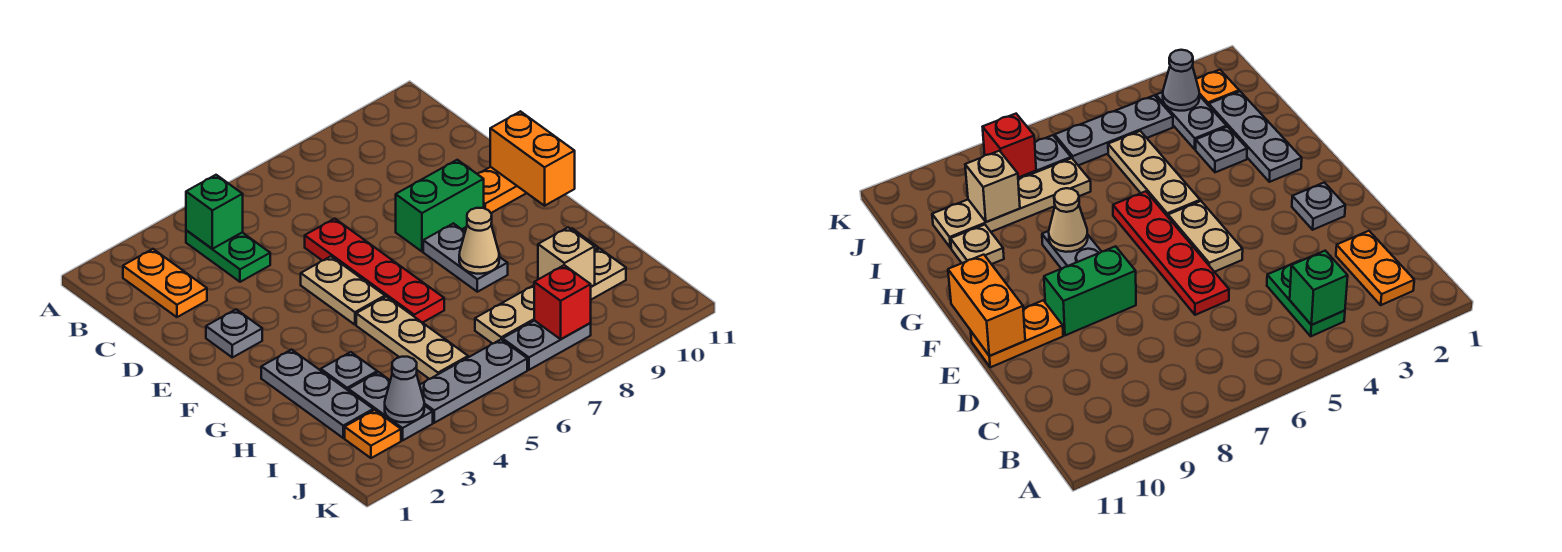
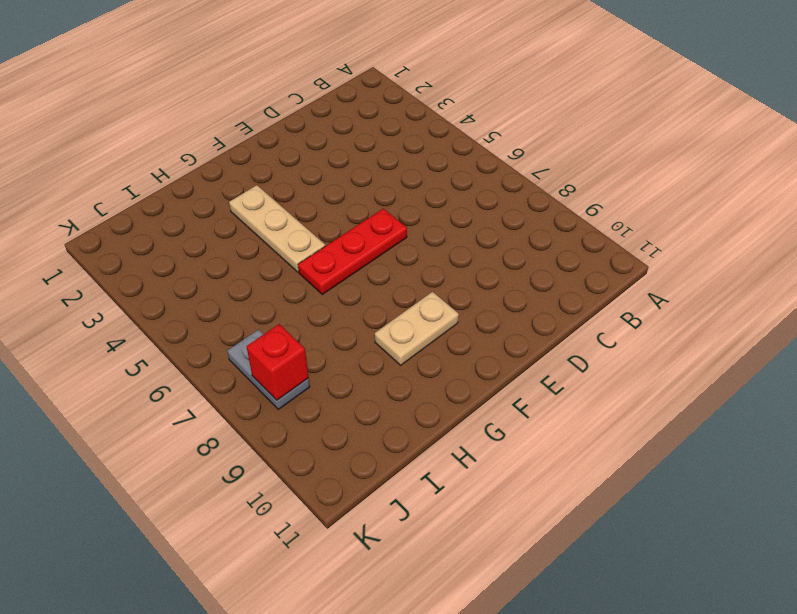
red 1x3 plate [298,209,407,294] -> red 1x4 plate [305,219,444,323]
tan 1x2 plate [375,292,459,365] -> tan 1x2 plate moved to [301,256,385,325]
tan 1x3 plate [229,185,325,272] -> tan 1x3 plate turned to [356,297,468,379]
none -> orange 1x2 plate [123,249,207,317]
none -> green 1x2 plate [186,230,270,282]
none -> grey 1x1 plate [206,309,262,357]

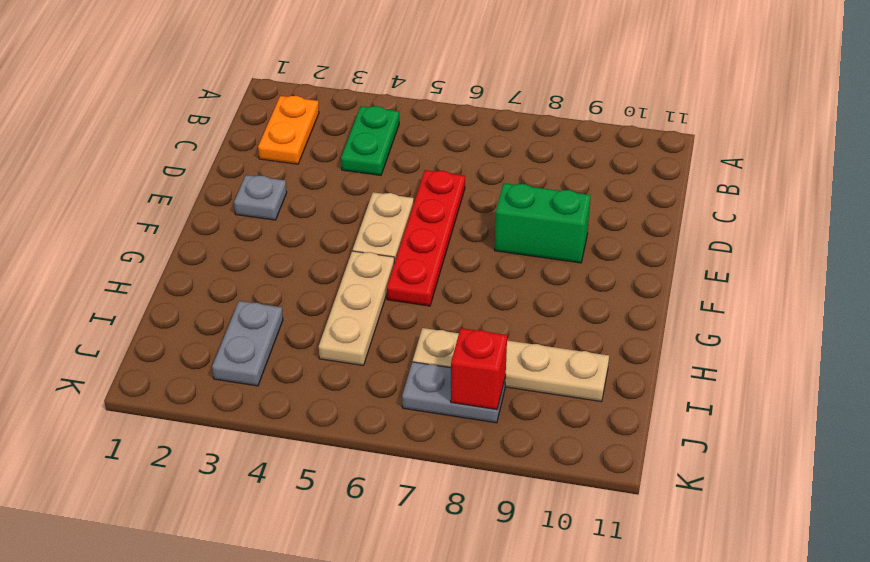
none -> orange 1x2 plate [478,167,526,213]
none -> grey 1x2 plate [423,223,508,292]
none -> grey 1x3 plate [261,350,373,438]

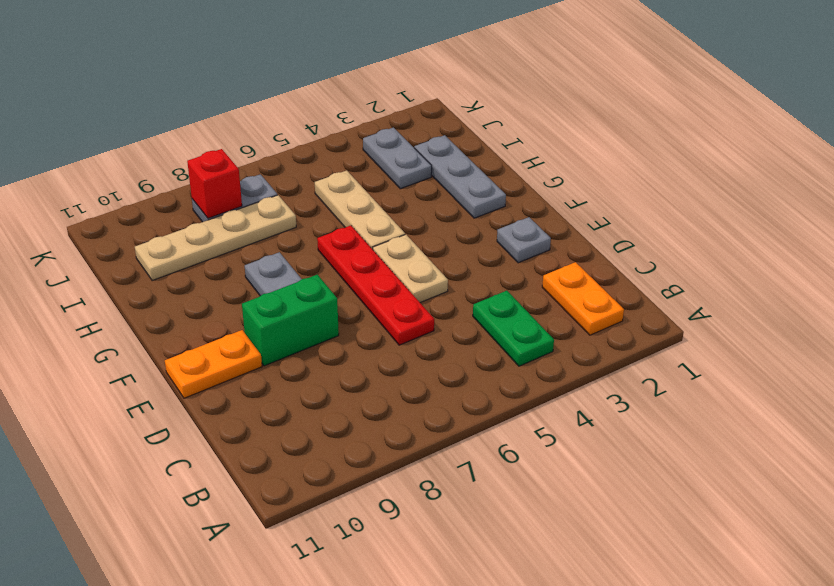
none -> grey 1x1 plate [321,352,377,390]
none -> tan 1x1 plate [951,225,1004,264]
none -> orange 1x1 plate [345,410,401,458]

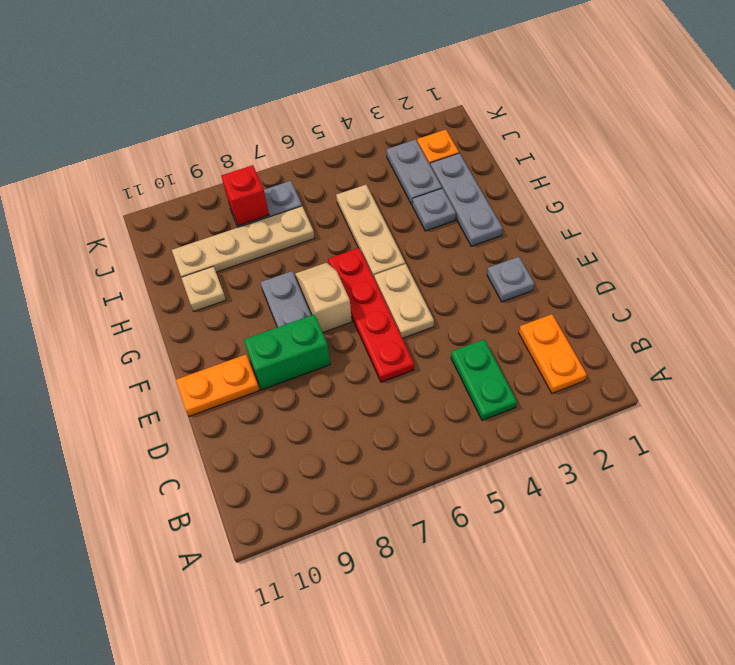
tan 1x2 slope [295,263,352,332] -> none
none -> grey 1x3 plate [420,339,527,423]
none -> green 1x1 brick [186,175,243,249]
none -> orange 1x2 brick [490,111,575,206]

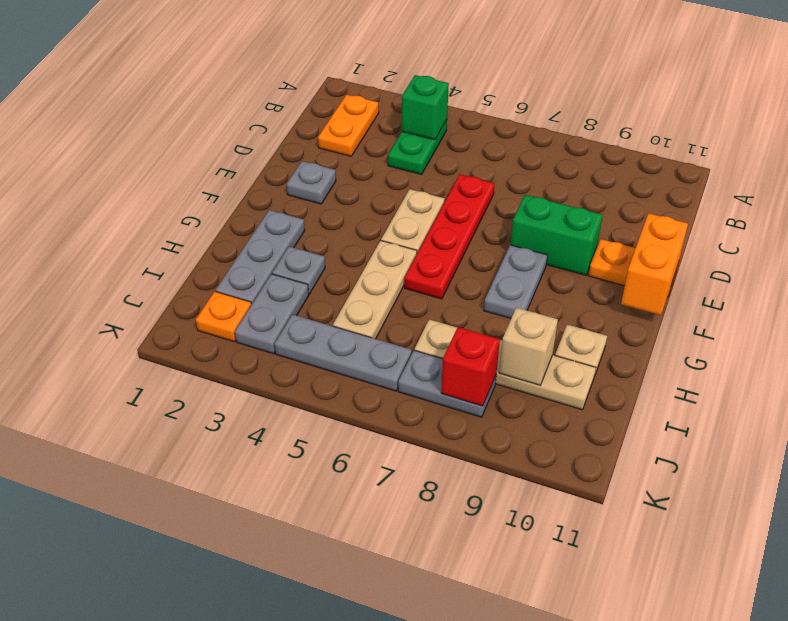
none -> tan 1x1 cone [459,208,499,274]
none -> grey 1x1 cone [385,357,424,422]

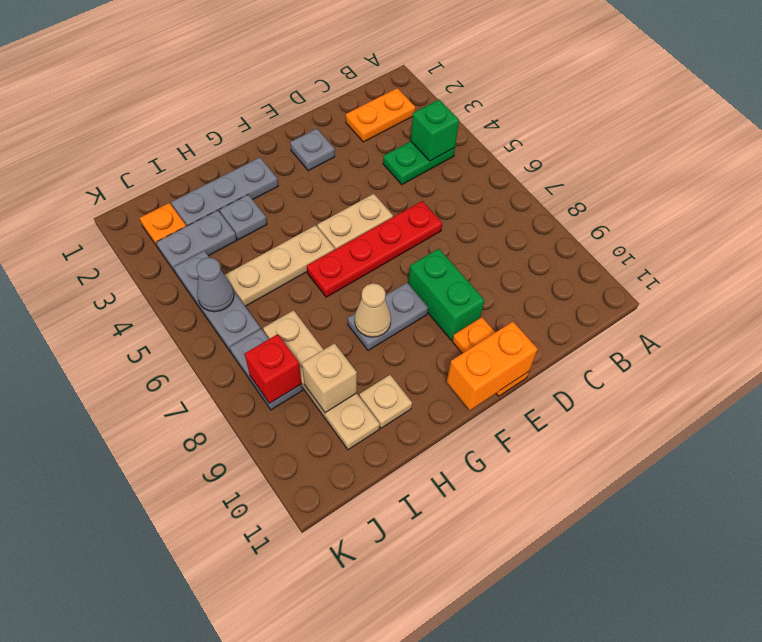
grey 1x1 cone [196,258,234,312] -> grey 1x1 cone moved to [385,357,424,422]

